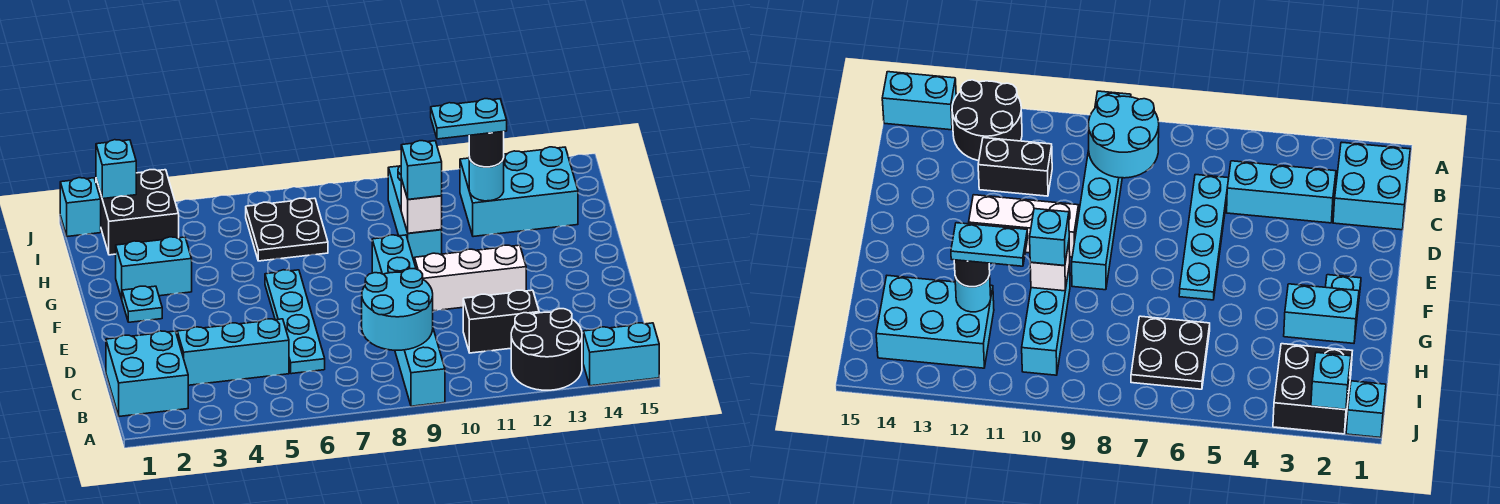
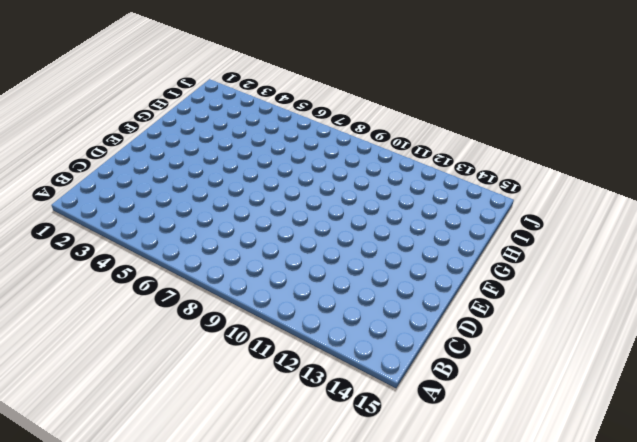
none -> cyan 1x6 brick [372,235,445,406]
none -> black 2x2 round brick [511,309,582,390]
none -> cyan 1x2 brick [583,323,659,386]

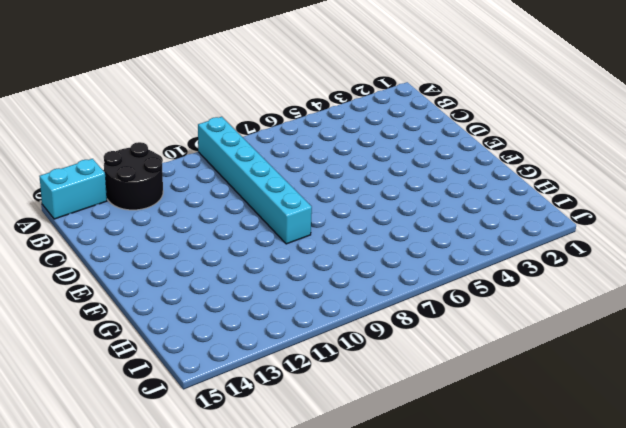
none -> cyan 2x2 brick [106,331,188,416]
none -> cyan 1x3 brick [177,319,289,385]
none -> cyan 1x4 plate [265,270,325,374]

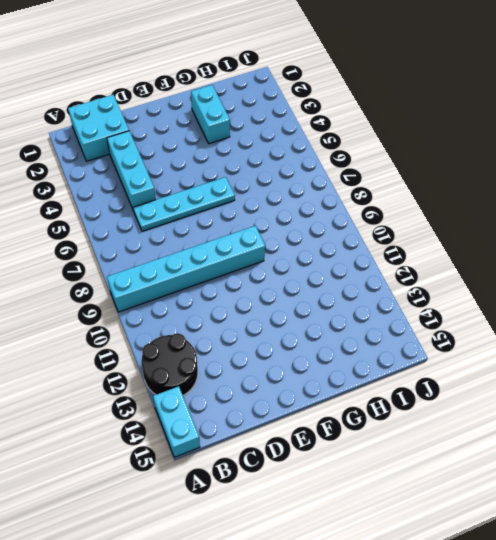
none -> black 1x2 brick [463,290,539,353]
none -> white 1x3 brick [414,245,526,311]
none -> cyan 1x1 plate [122,286,162,322]

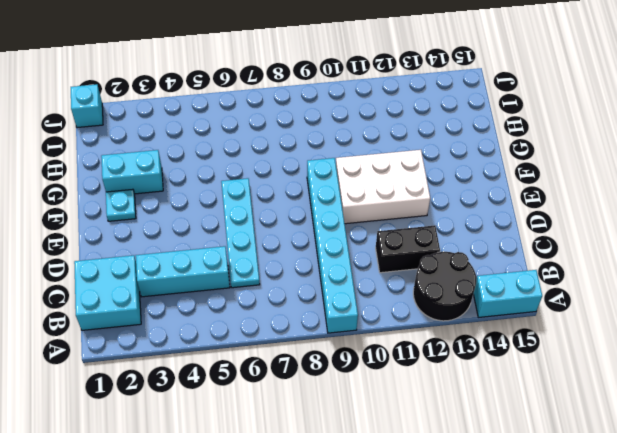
white 2x3 brick [336,150,430,224] -> white 1x3 brick [414,245,526,311]
none -> cyan 1x3 brick [388,166,442,260]
none -> black 2x2 plate [246,198,328,261]
none -> cyan 2x3 brick [460,147,578,237]

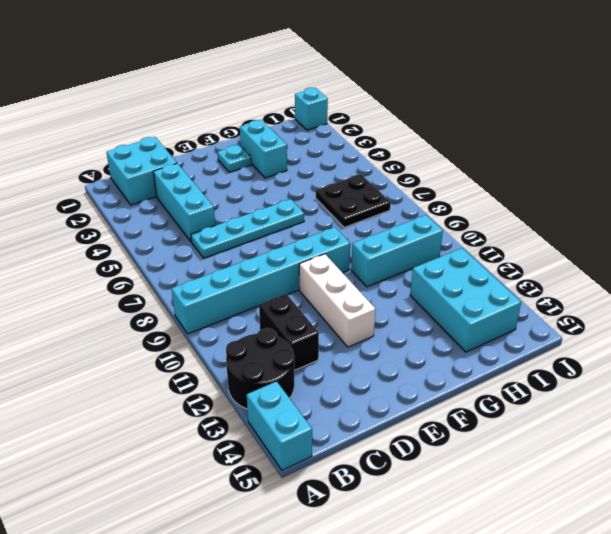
none -> black 2x2 brick [96,170,179,255]
none -> cyan 2x2 round brick [362,269,433,350]
none -> white 1x1 brick [401,179,442,233]

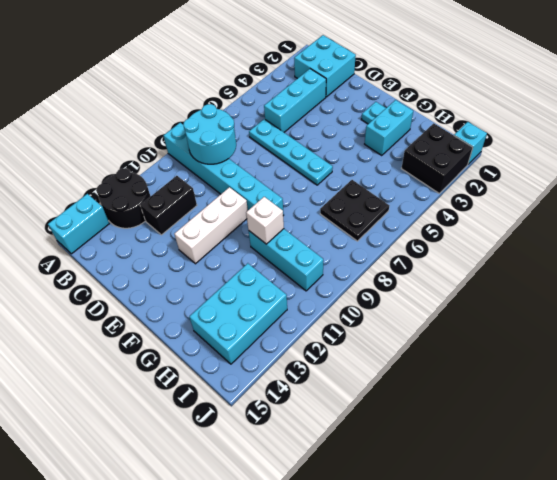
none -> cyan 1x1 round brick [469,157,504,201]
none -> cyan 1x1 brick [96,140,136,199]
none -> cyan 1x1 brick [401,141,442,199]

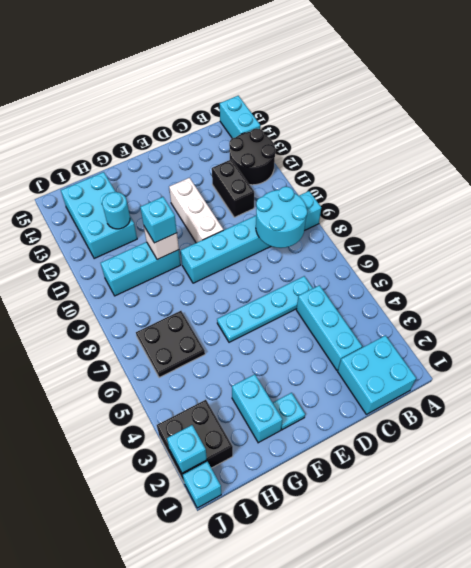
none -> black 1x1 round brick [469,132,504,167]
none -> cyan 1x2 plate [431,99,507,139]

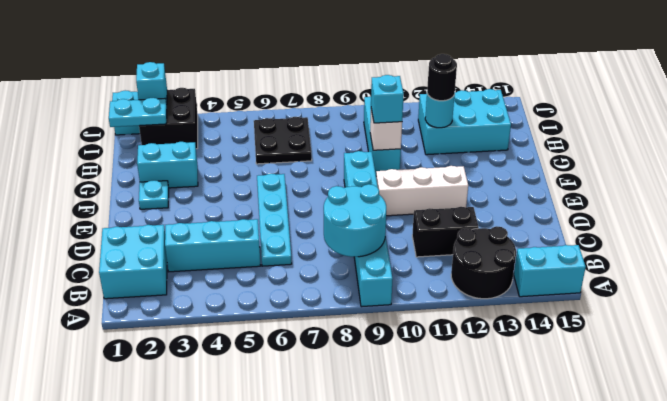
cyan 1x2 plate [109,98,167,127] -> cyan 1x2 plate moved to [431,99,507,139]

